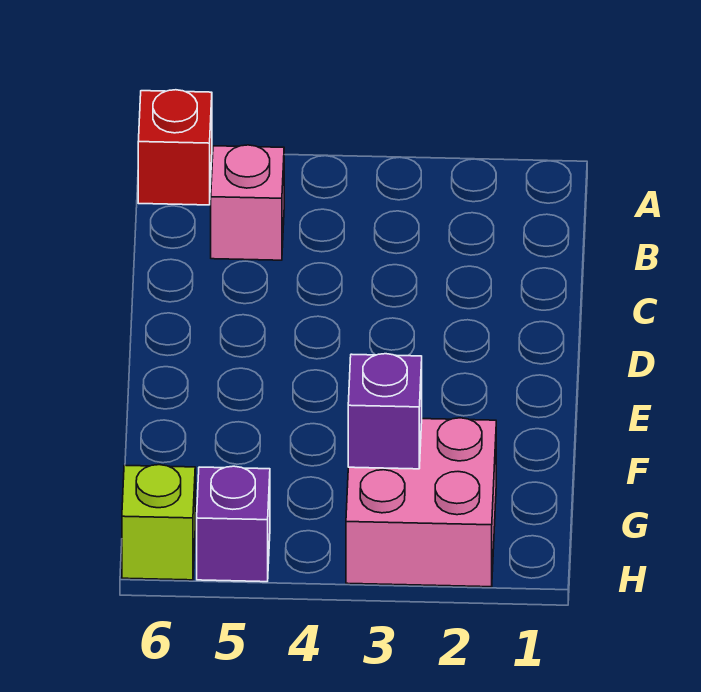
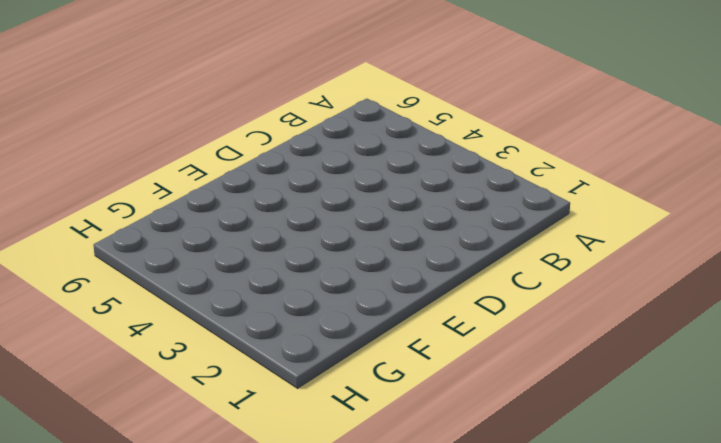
none -> red 1x1 brick [138,90,212,205]
none -> pink 1x1 brick [211,145,284,260]

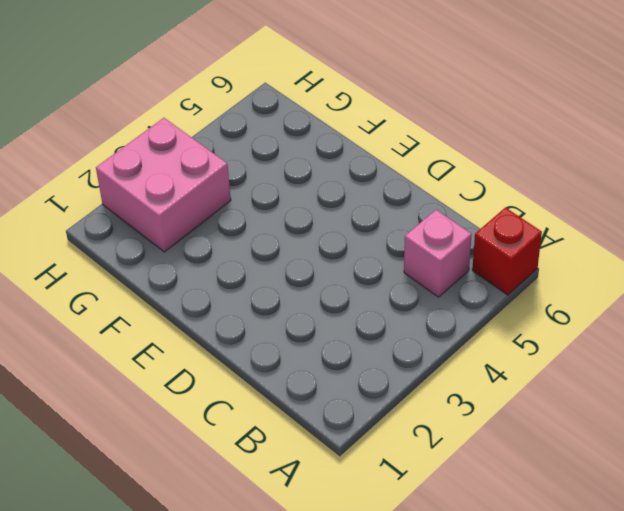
none -> purple 1x1 brick [197,466,270,582]
none -> lime 1x1 brick [122,465,195,580]

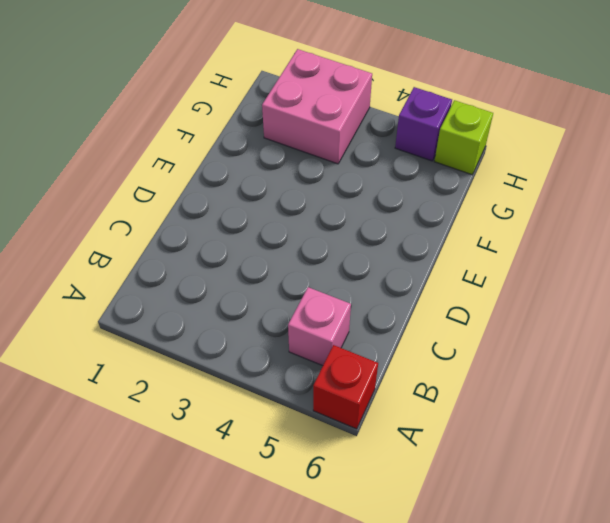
none -> purple 1x1 brick [348,354,422,469]

